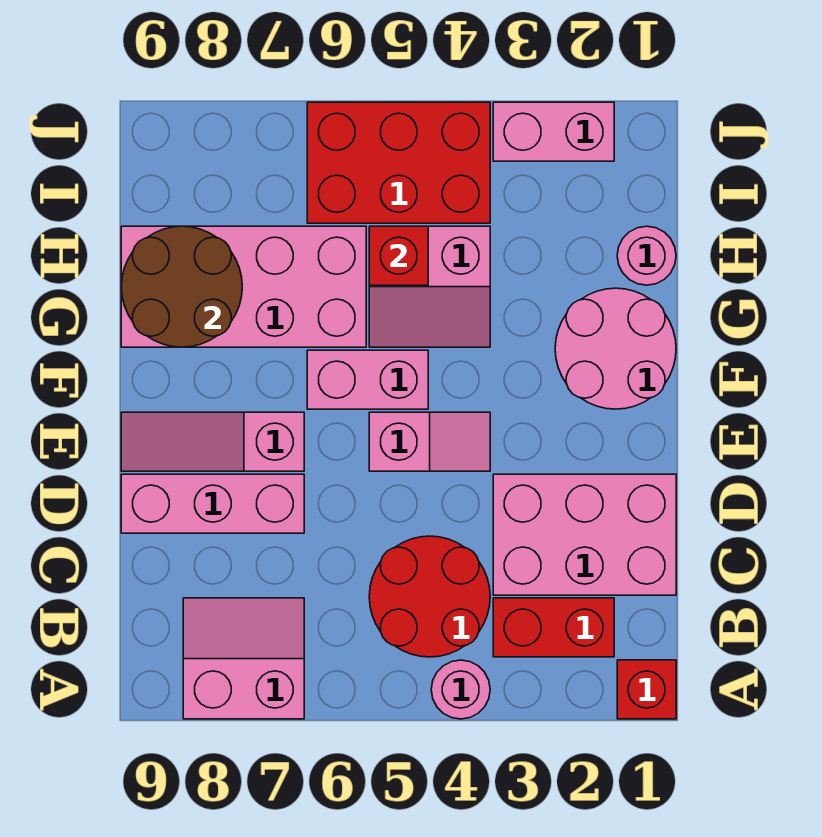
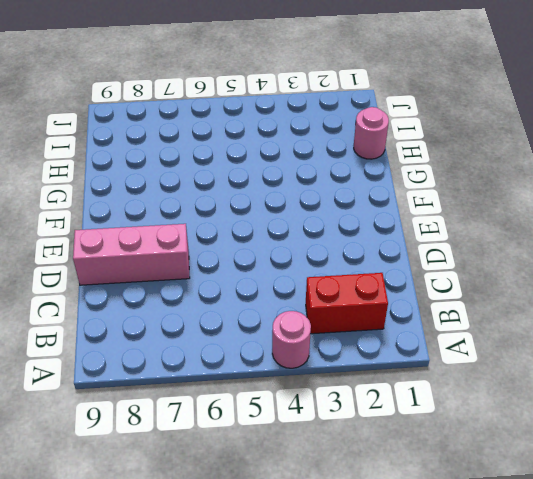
none -> red 1x1 brick [617,660,676,719]
none -> pink 2x2 slope [183,598,304,719]
none -> red 2x2 round brick [369,536,490,657]

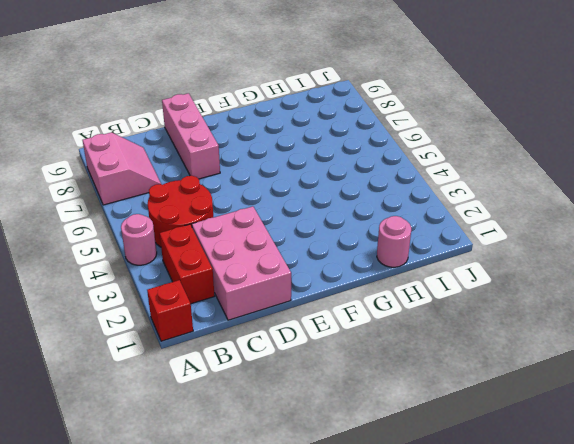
none -> pink 1x2 slope [369,412,490,471]
none -> pink 1x3 slope [121,412,304,471]
none -> pink 2x2 round brick [555,288,676,409]

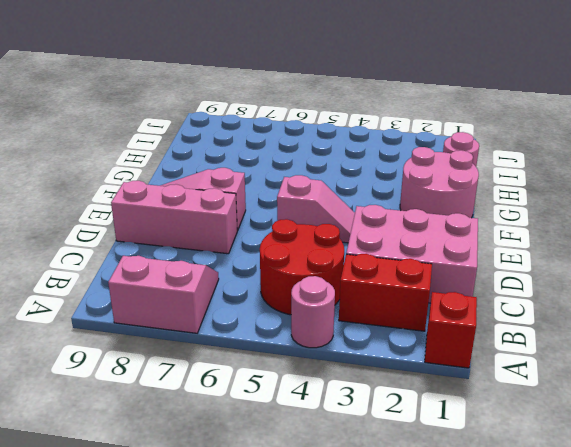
none -> pink 1x2 brick [307,350,428,409]
none -> pink 2x2 slope [369,226,490,347]
none -> pink 2x4 brick [121,226,366,347]

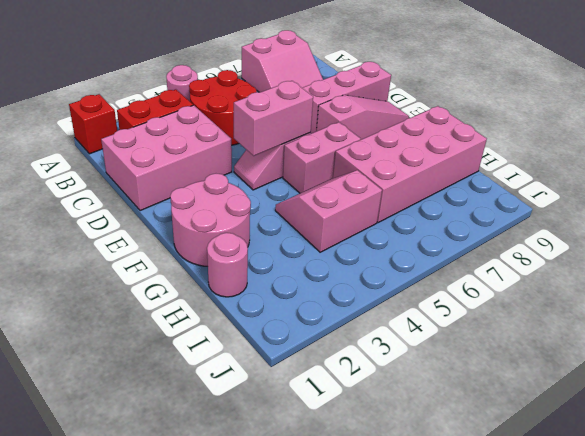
pink 1x2 brick [234,81,313,156] -> pink 1x2 brick moved to [493,102,614,161]
none -> red 2x3 brick [307,102,490,223]
none -> brown 2x2 round brick [121,226,242,347]
none -> red 1x1 brick [369,226,428,285]

